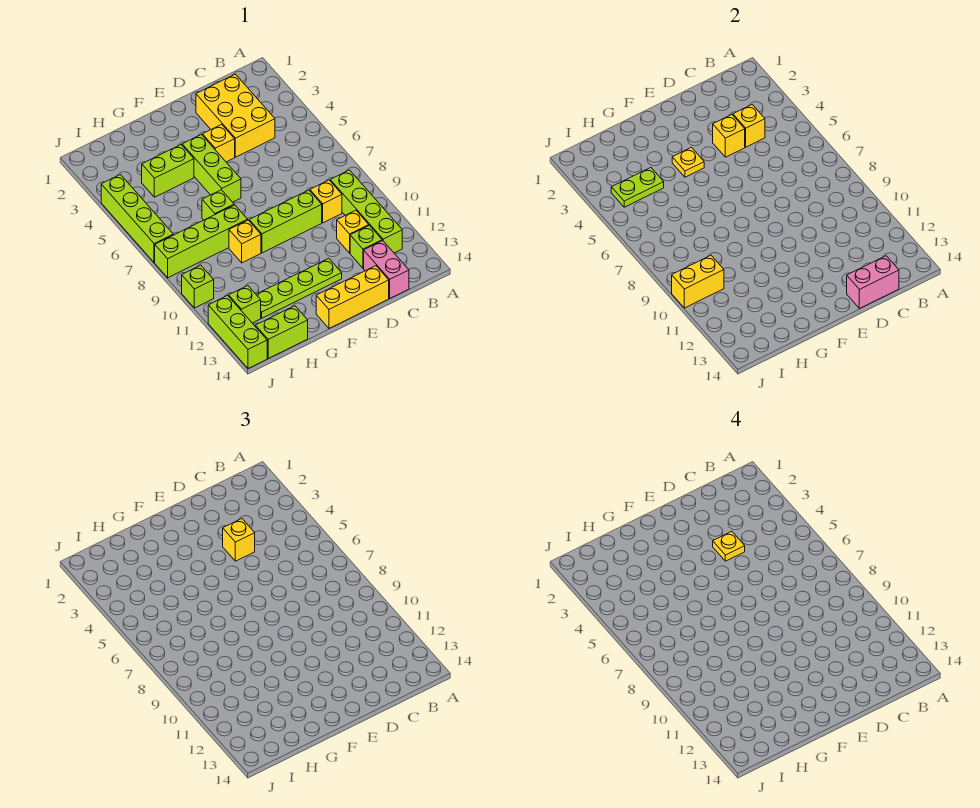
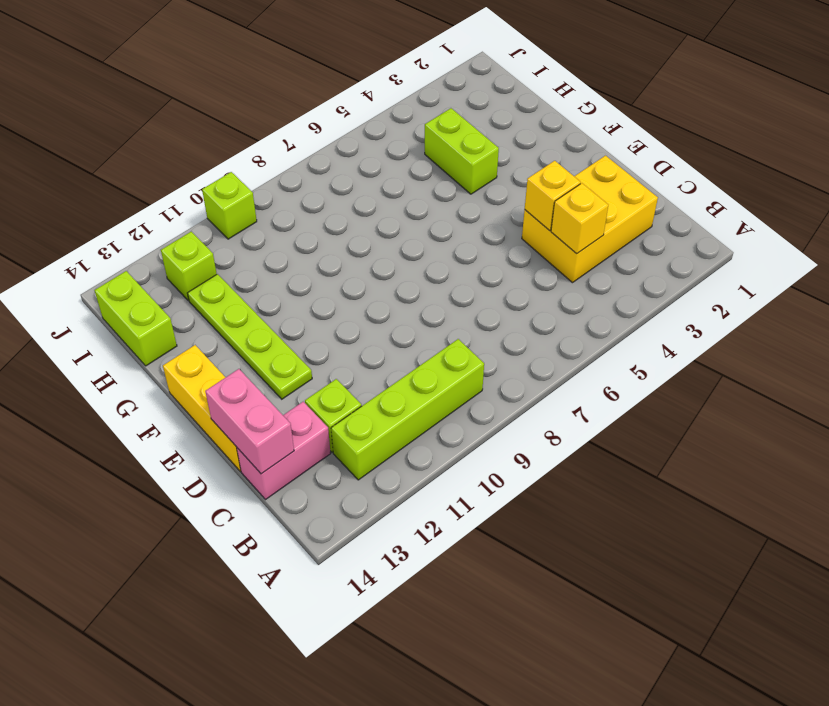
none -> yellow 1x1 brick [310,180,342,223]
none -> yellow 1x1 brick [337,210,369,253]
none -> lime 1x3 brick [249,190,322,253]

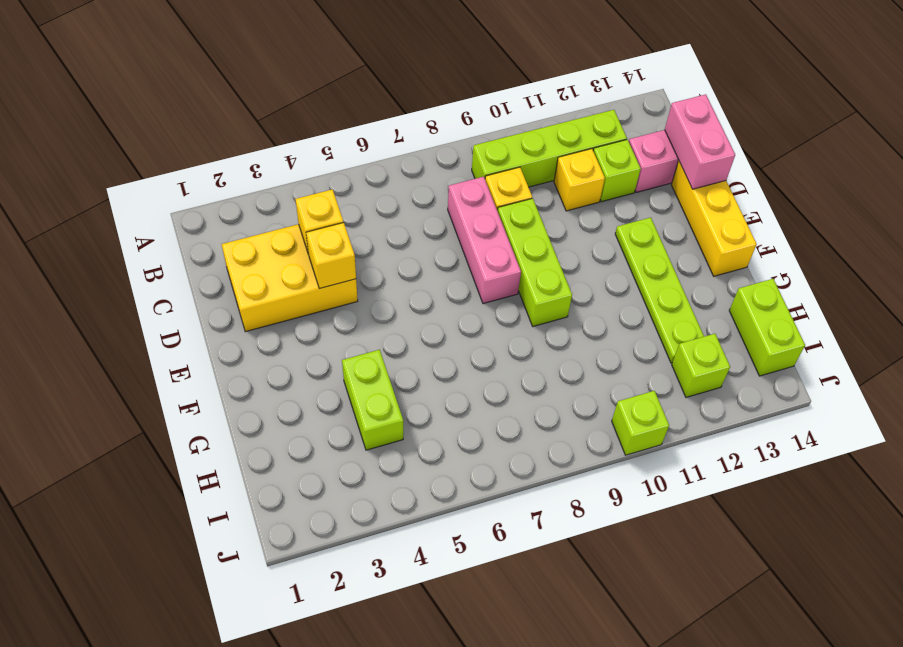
pink 1x3 brick [448,177,521,304] -> none
none -> yellow 1x1 brick [202,124,235,162]
none -> lime 1x3 brick [182,135,241,202]
none -> lime 1x1 brick [202,190,234,220]

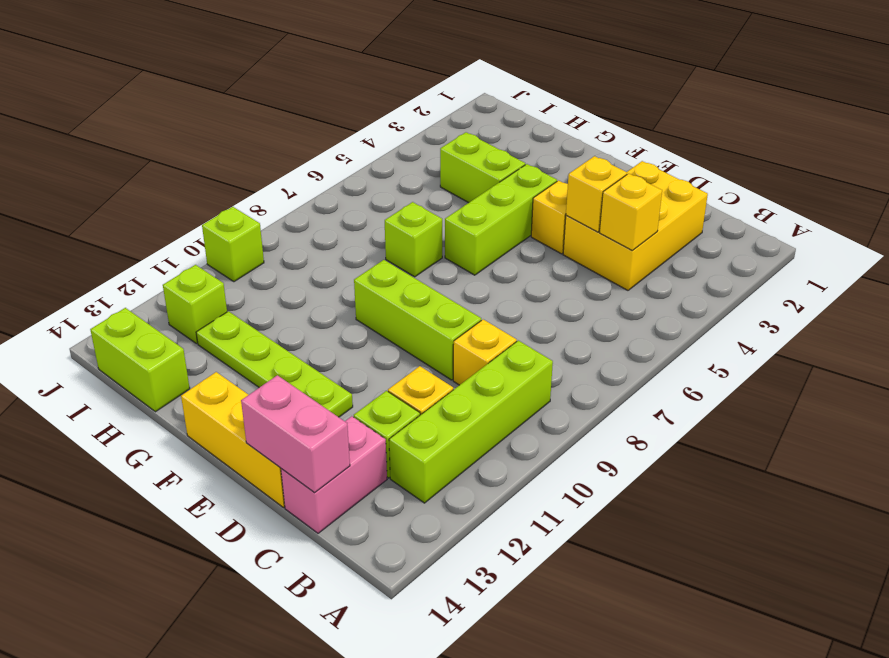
none -> lime 1x4 brick [155,205,248,278]
none -> yellow 1x1 brick [229,220,261,263]
none -> lime 1x4 brick [101,175,173,263]

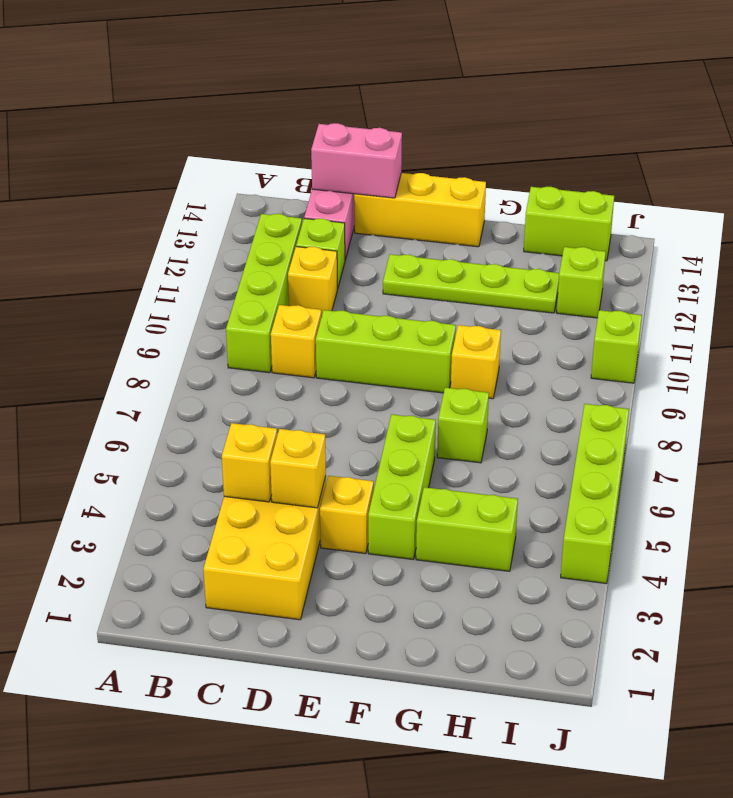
none -> lime 1x4 brick [155,205,248,278]
none -> lime 1x3 brick [208,296,267,368]
none -> yellow 1x1 plate [672,147,704,177]

